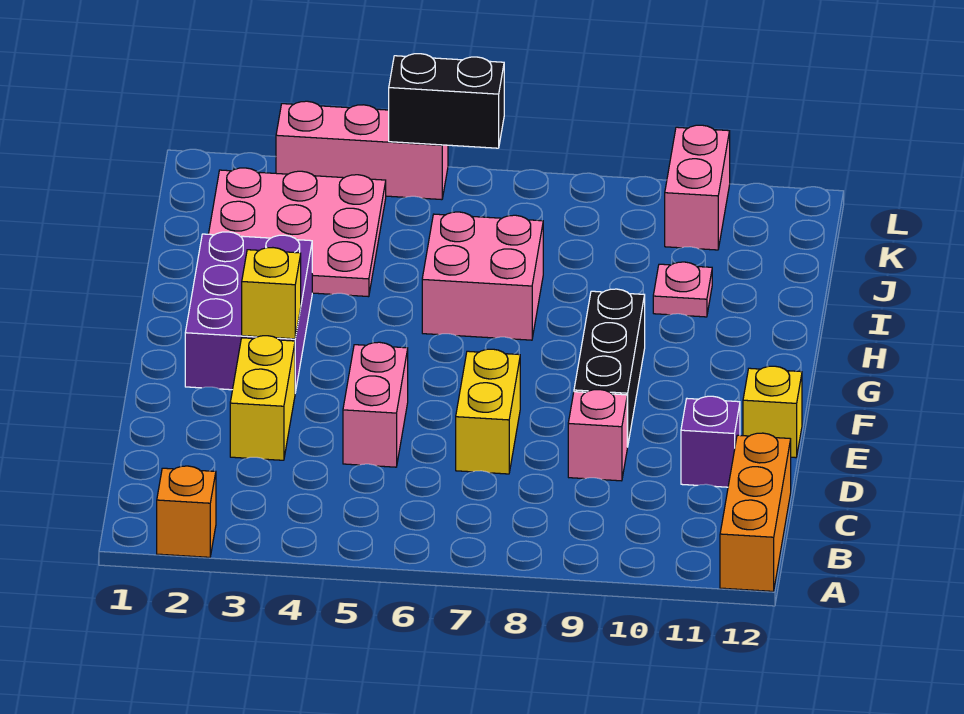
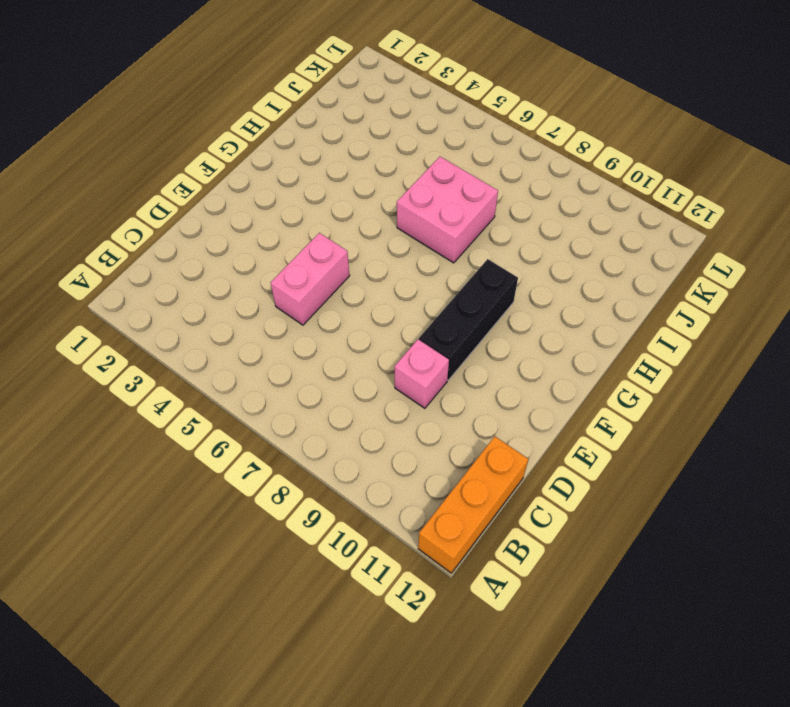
none -> orange 1x1 brick [157,466,216,557]
none -> yellow 1x2 brick [230,336,295,460]
none -> yellow 1x2 brick [456,349,520,474]

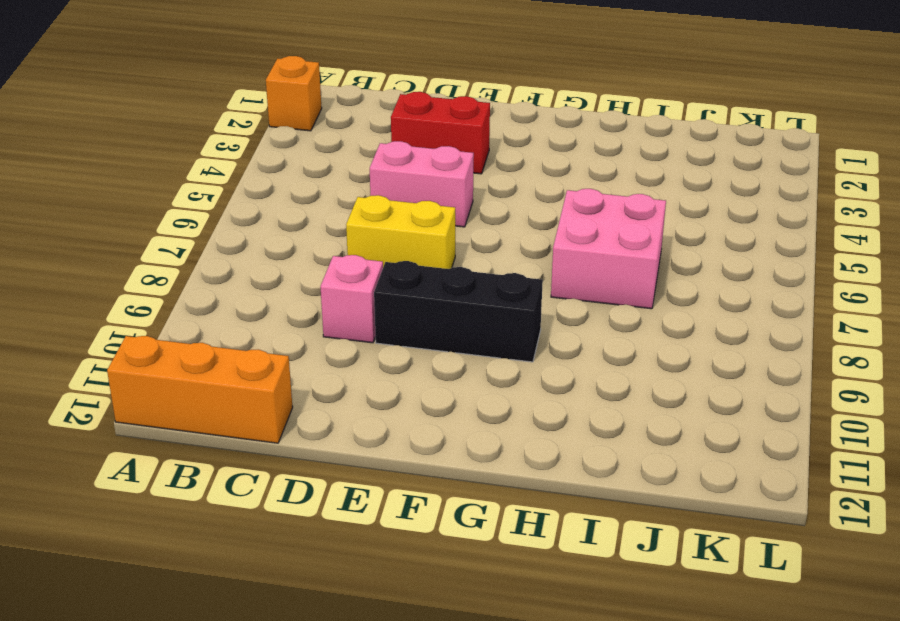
red 1x2 brick [391,92,490,174] -> yellow 1x2 brick [230,336,295,460]
none -> purple 1x1 brick [681,396,740,487]
none -> yellow 1x1 brick [743,366,802,458]
none -> purple 2x3 brick [185,232,312,392]

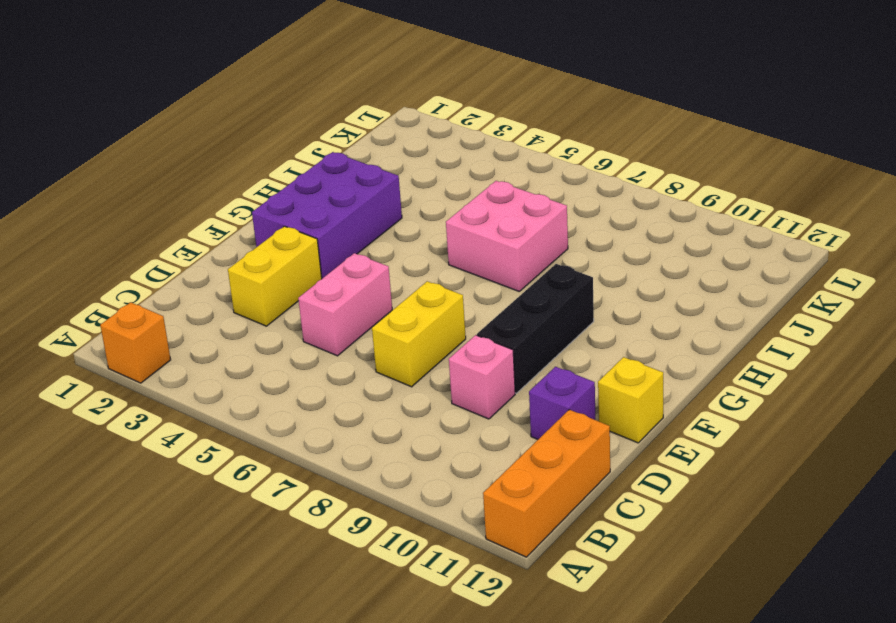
none -> pink 3x3 plate [209,168,386,297]
none -> pink 1x1 plate [653,262,712,317]
none -> pink 1x2 brick [665,125,730,250]

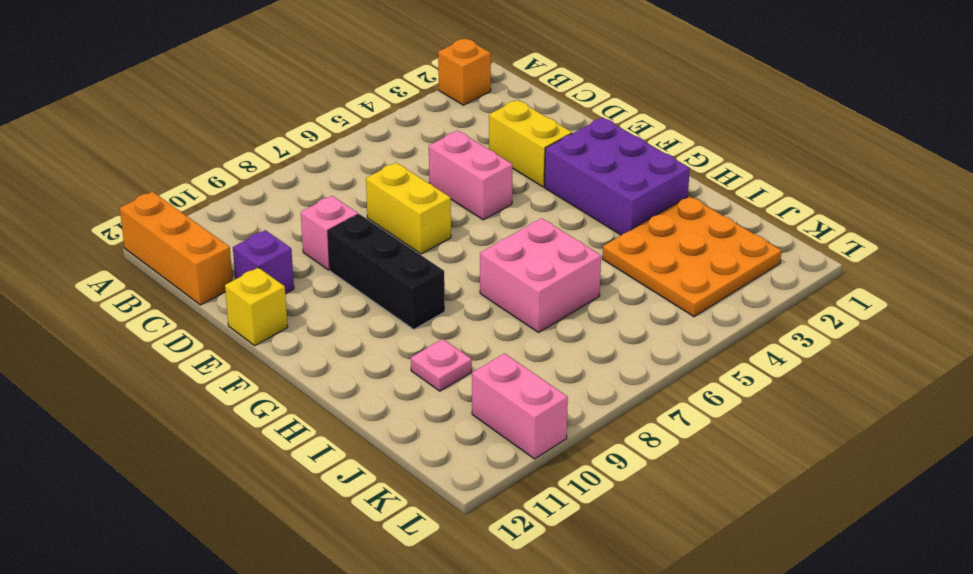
orange 3x3 plate [602,196,782,317] -> pink 3x3 plate [209,168,386,297]
none -> pink 1x3 brick [276,101,448,200]
none -> yellow 1x1 brick [242,248,301,339]
none -> black 1x2 brick [389,54,504,148]

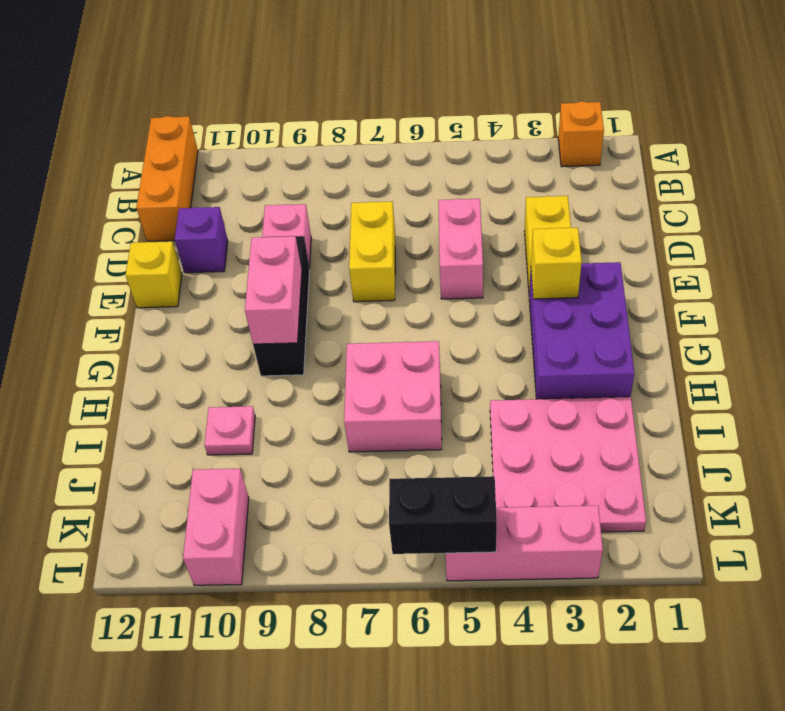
pink 1x2 brick [245,236,302,344] -> none

